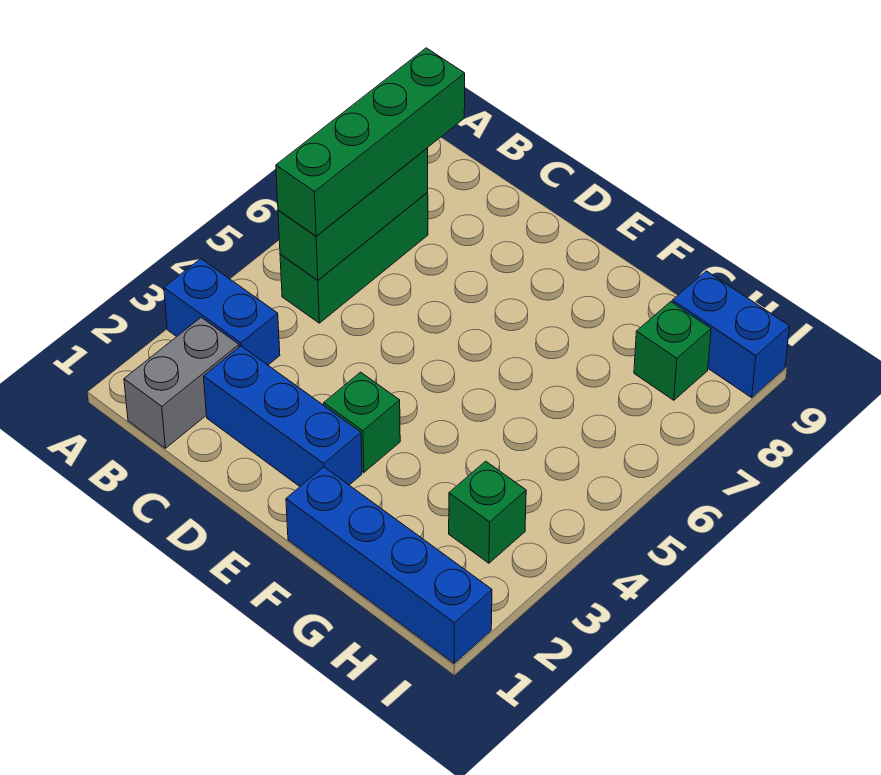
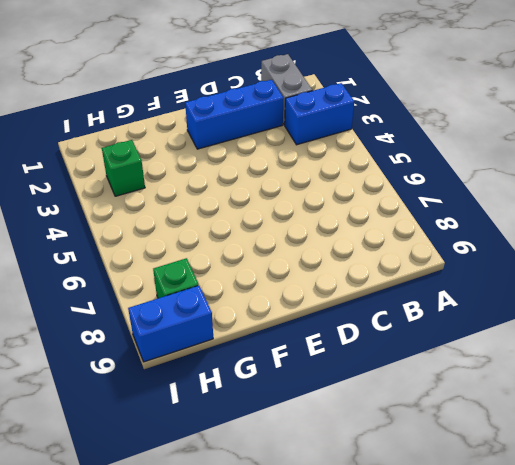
none -> green 1x3 brick [280,192,428,323]
none -> green 1x1 brick [324,372,400,472]

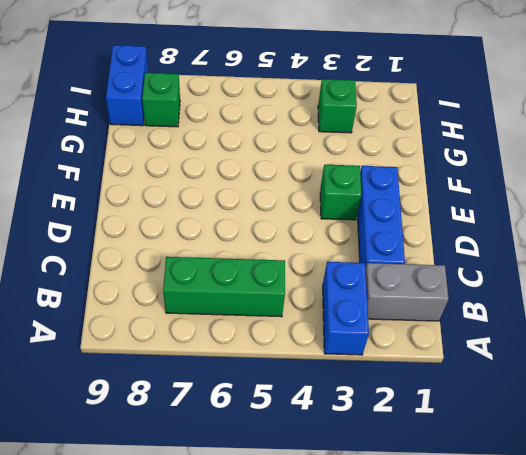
none -> blue 1x4 brick [286,467,492,663]
none -> green 1x3 brick [278,148,428,280]

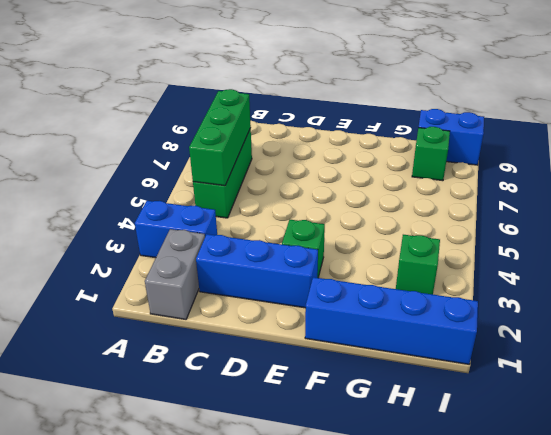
none -> green 1x4 brick [276,48,465,236]

